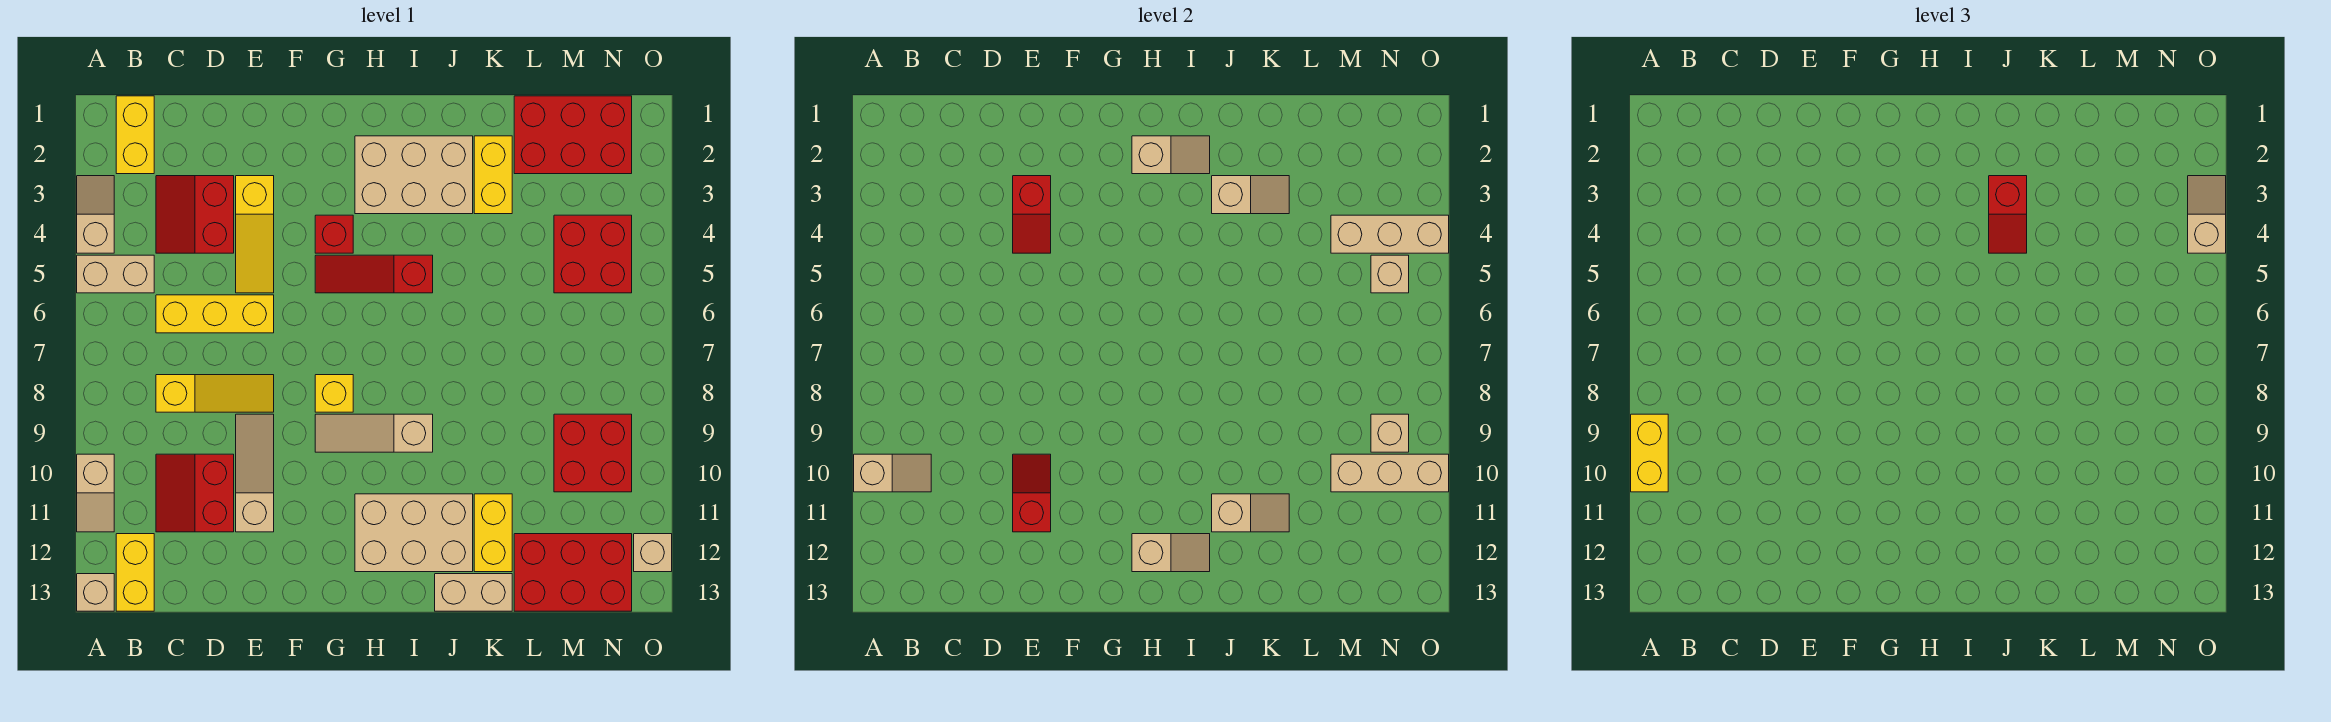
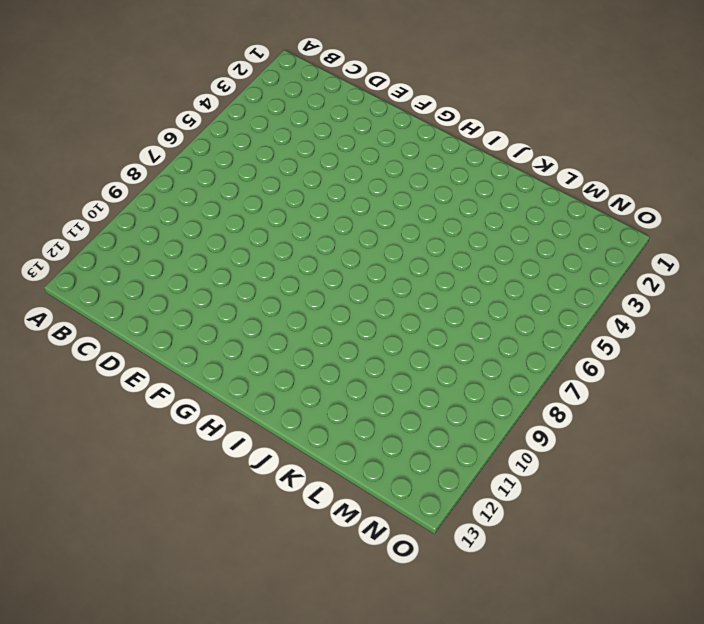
none -> tan 1x2 slope [77,176,114,253]
none -> tan 1x2 brick [77,255,154,293]
none -> tan 1x2 slope [77,454,114,532]
none -> tan 1x1 brick [77,574,114,611]

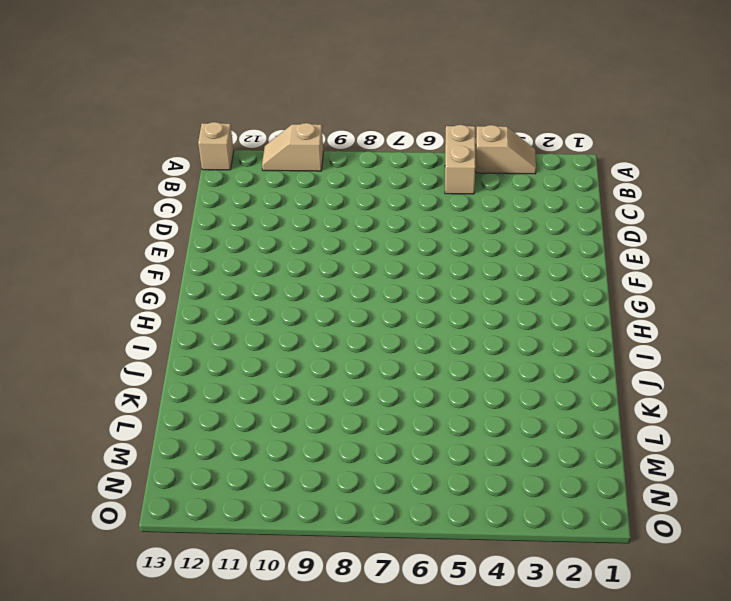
none -> yellow 1x2 brick [116,96,154,174]
none -> yellow 1x2 brick [116,534,154,611]
none -> red 2x2 slope [156,176,234,253]
none -> yellow 1x3 brick [156,295,274,333]

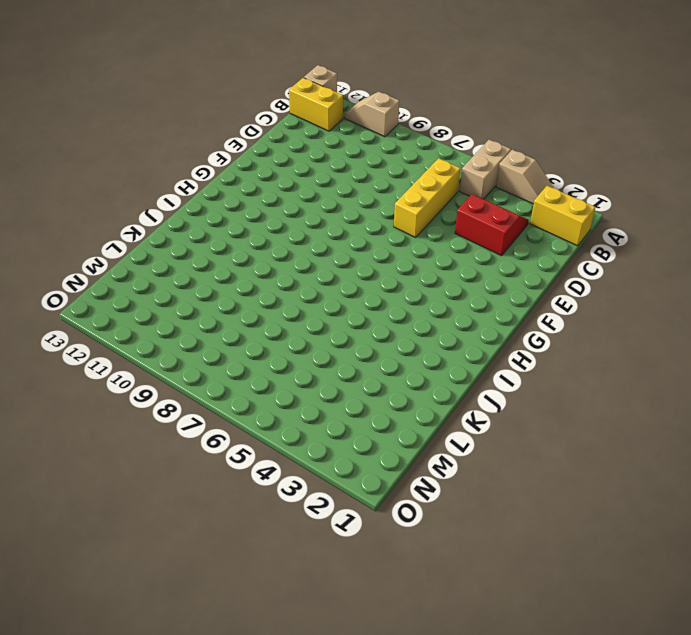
none -> yellow 1x3 slope [156,375,274,412]
none -> red 2x2 slope [156,454,234,532]
none -> yellow 1x3 slope [236,176,274,293]
none -> tan 1x3 slope [236,414,274,532]

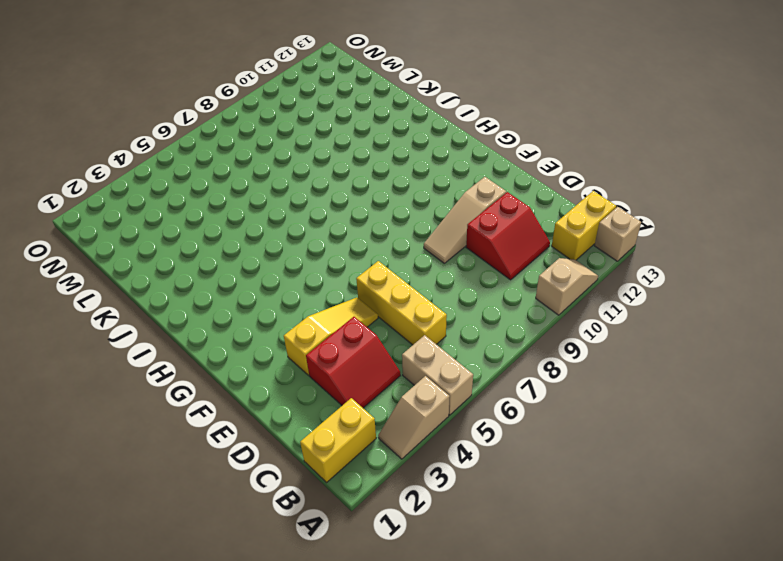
none -> yellow 1x3 slope [156,375,274,412]
none -> red 1x1 brick [315,215,353,253]
none -> red 1x3 slope [315,255,433,293]
none -> yellow 1x1 brick [315,375,353,412]

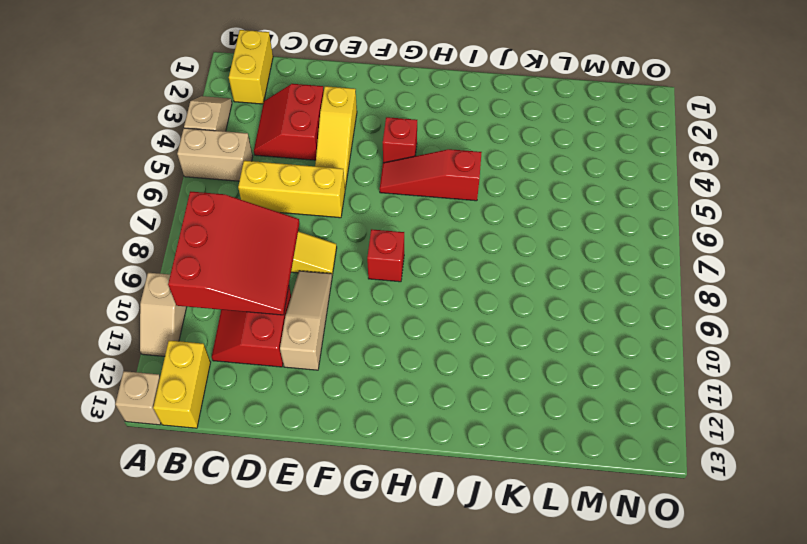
red 3x3 slope [168,191,299,315] -> tan 1x2 slope [854,454,931,492]
red 1x1 brick [367,229,404,282] -> yellow 1x1 brick [315,375,353,412]
none -> tan 1x3 slope [315,414,433,452]
none -> tan 2x3 brick [355,136,473,214]
none -> tan 2x3 brick [355,494,473,572]
none -> tan 1x2 brick [435,574,512,611]

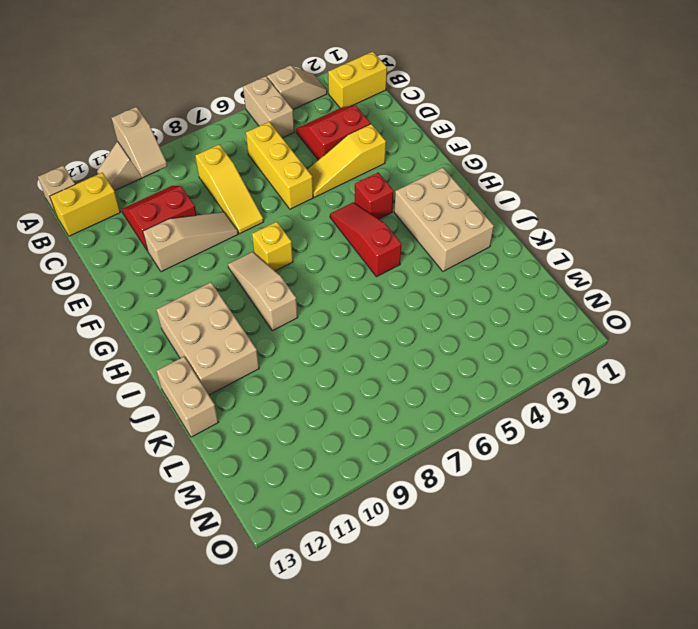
none -> yellow 1x2 brick [474,136,512,214]
none -> yellow 1x2 brick [474,494,512,572]
none -> red 2x3 brick [514,96,632,174]
none -> red 2x3 brick [514,534,632,611]

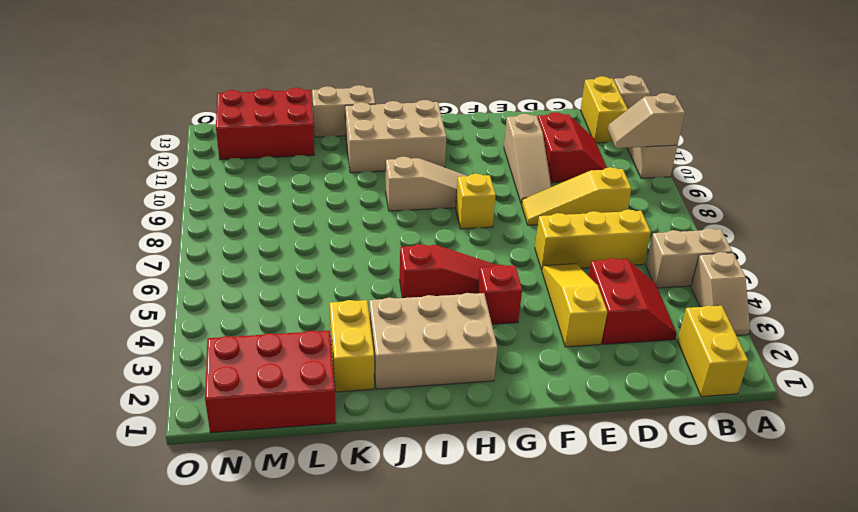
none -> yellow 1x2 brick [474,494,512,572]
none -> red 2x2 brick [554,215,632,293]
none -> red 2x2 brick [554,414,632,492]
none -> tan 1x1 brick [634,534,672,572]

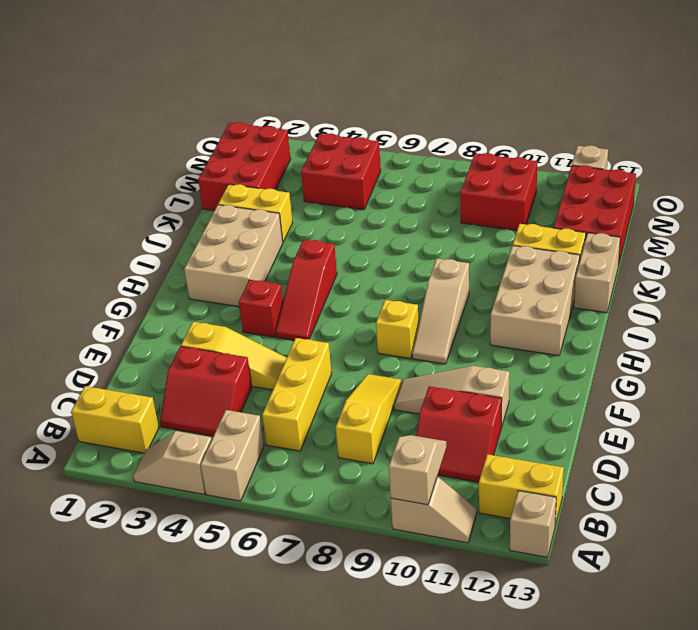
none -> red 1x2 slope [1013,176,1051,253]
none -> red 1x2 slope [1013,454,1051,532]
none -> tan 1x2 slope [1132,136,1210,174]
none -> tan 1x2 slope [1132,534,1210,572]

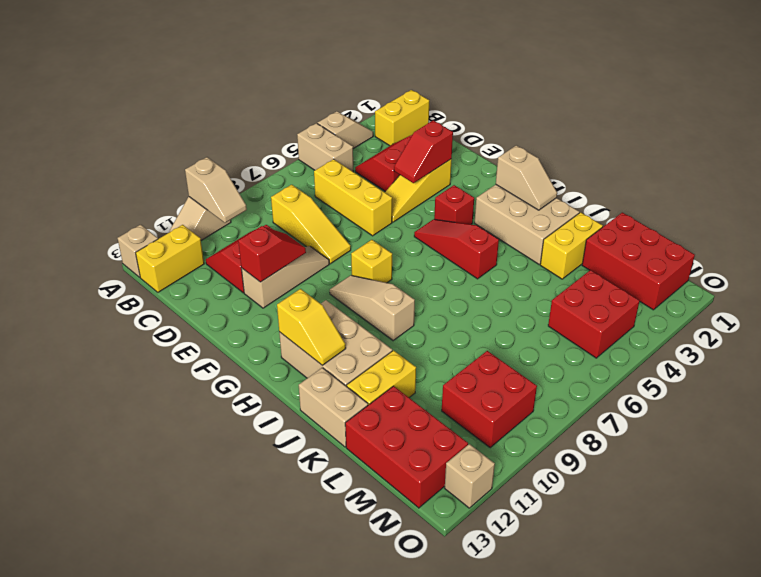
yellow 1x2 slope [277,289,346,365] -> tan 1x2 slope [1132,534,1210,572]
none -> tan 1x2 slope [1212,176,1289,214]
none -> tan 1x2 slope [1212,494,1289,532]
none -> tan 1x3 brick [1331,215,1449,253]
none -> tan 1x3 brick [1331,454,1449,492]

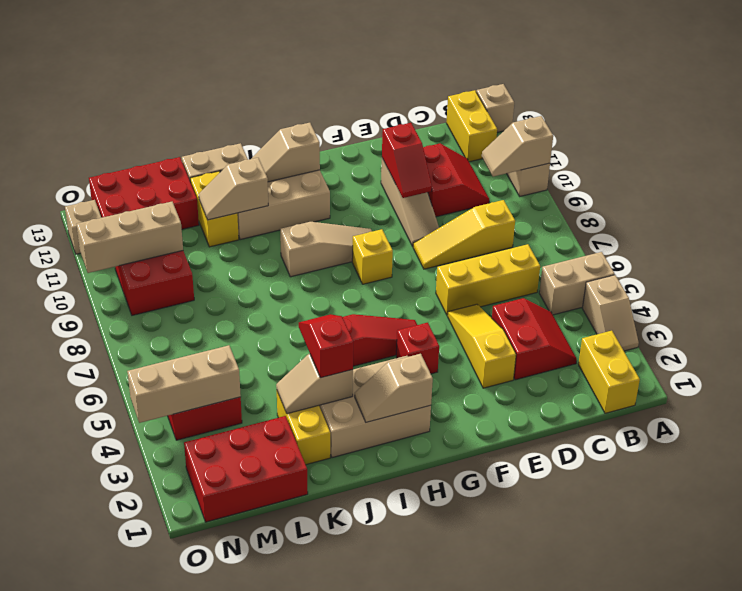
none -> red 1x2 slope [1013,176,1051,253]
none -> tan 1x1 brick [1371,255,1409,293]
none -> tan 1x1 brick [1371,414,1409,452]
none -> yellow 1x2 brick [1631,414,1668,492]

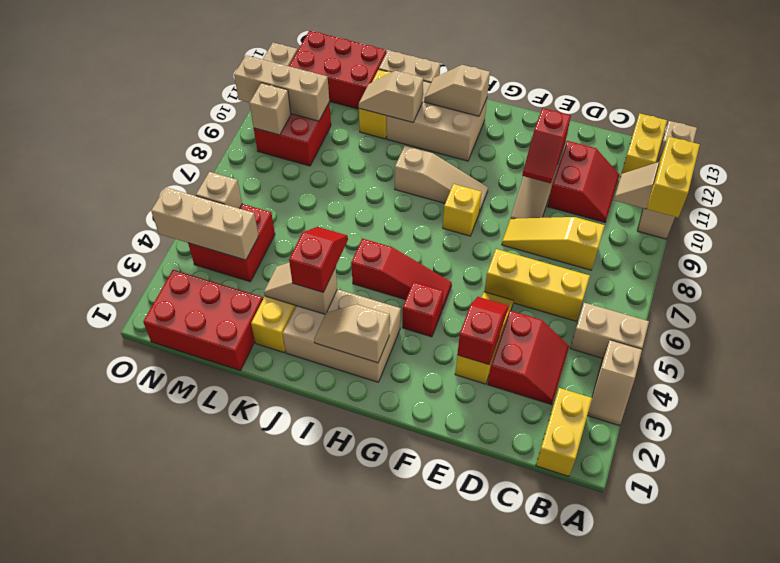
none -> tan 1x2 slope [2188,176,2226,253]

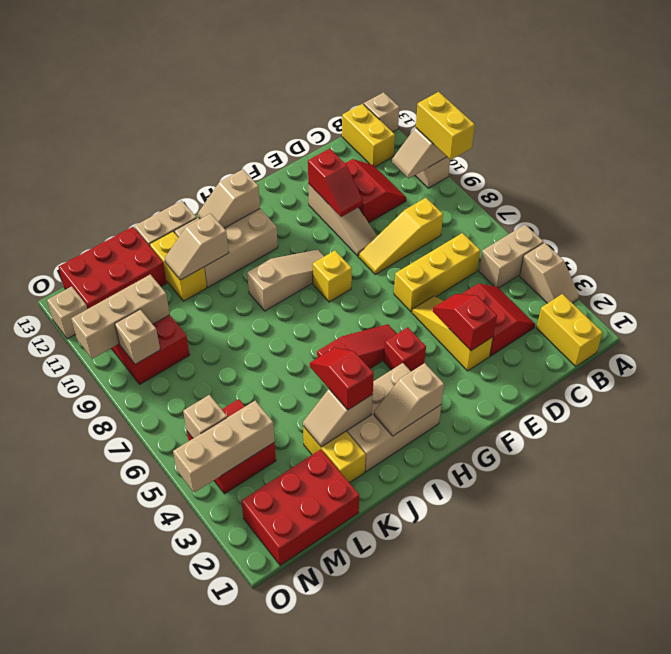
none -> tan 1x2 slope [2188,176,2226,253]

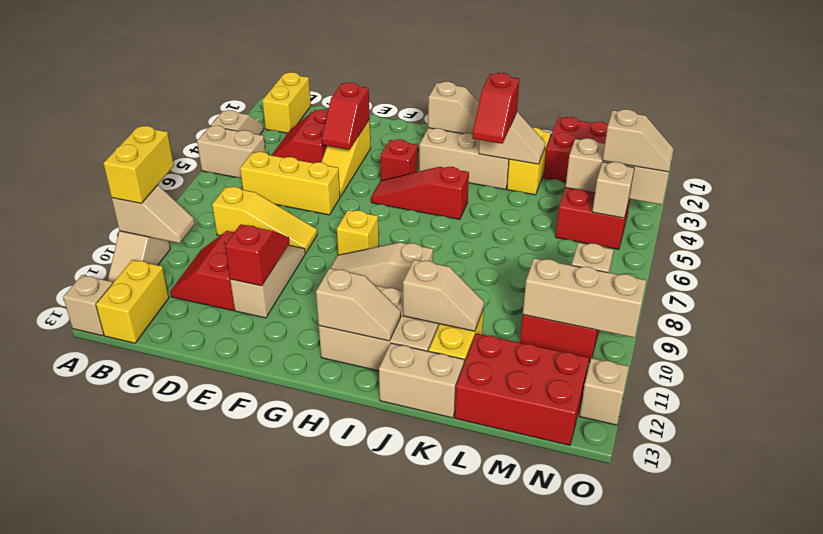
tan 1x2 slope [603,109,674,172] -> tan 1x2 slope turned to [2188,176,2226,253]

